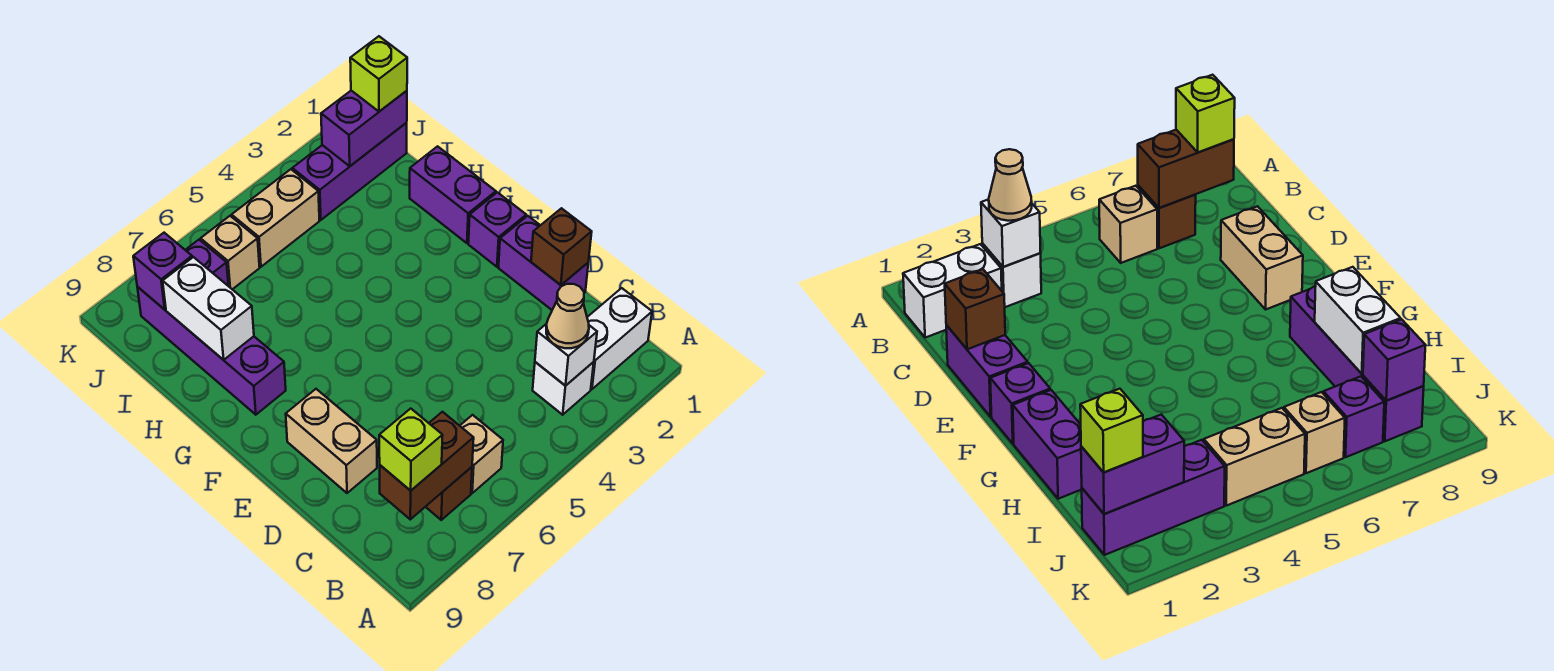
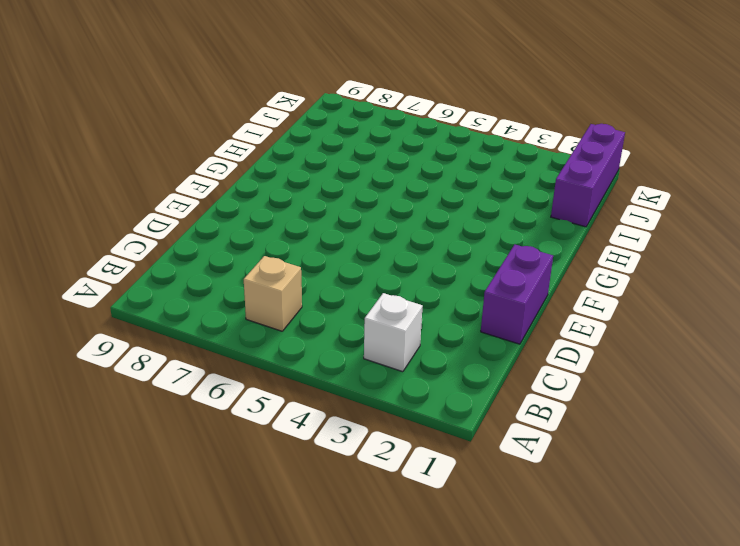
purple 1x3 brick [551,124,625,227] -> purple 1x3 brick turned to [292,123,407,220]
none -> white 1x2 brick [587,288,652,389]
none -> brown 1x1 brick [426,467,472,520]
none -> tan 1x2 brick [286,389,377,493]

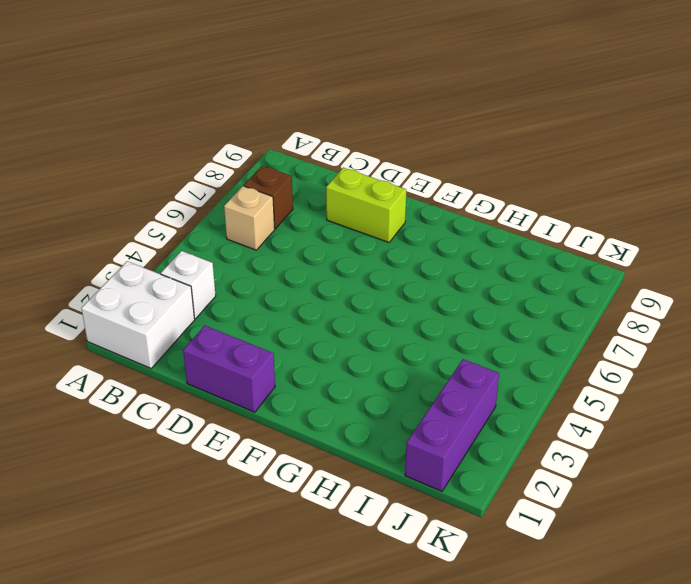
white 2x2 brick [81,261,195,368] -> white 1x2 brick [587,288,652,389]
lime 1x2 brick [326,168,407,242] -> tan 1x2 brick [286,389,377,493]
none -> purple 1x1 brick [468,192,526,267]
none -> purple 1x2 brick [410,146,496,243]
none -> purple 1x4 brick [137,287,286,415]

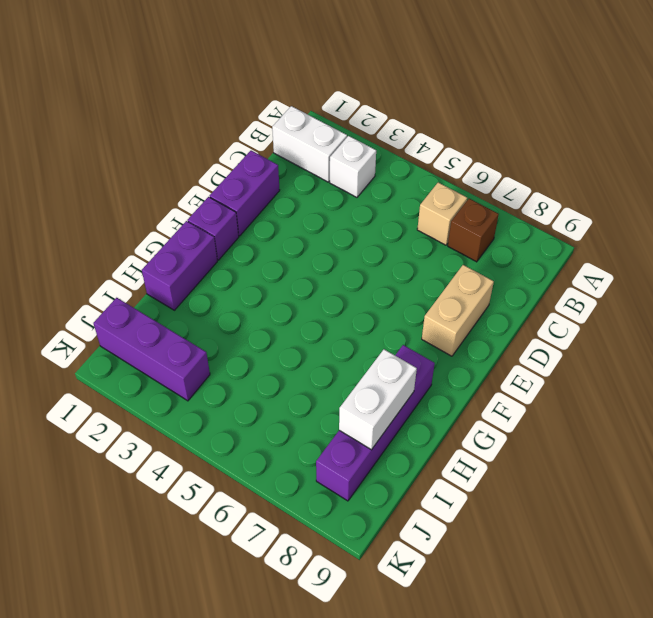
none -> tan 1x2 brick [232,169,319,267]
none -> tan 1x1 brick [201,216,260,289]
none -> purple 1x1 brick [186,240,229,286]

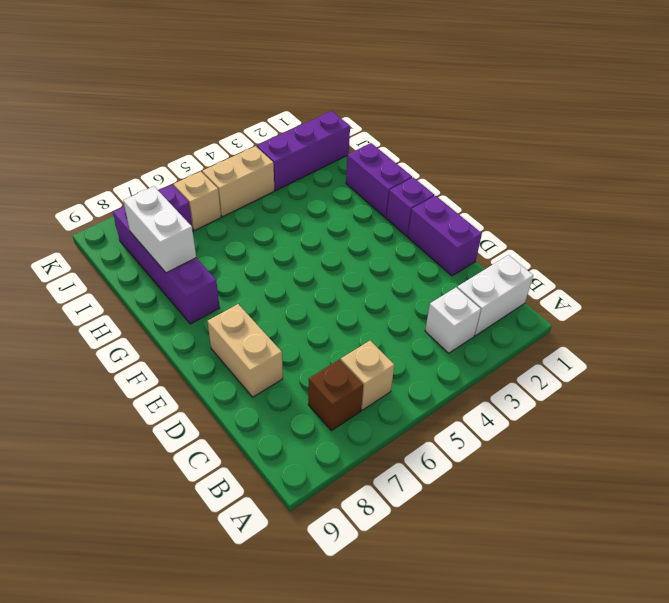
none -> white 1x1 brick [535,324,597,386]
none -> brown 1x2 brick [380,412,474,519]
none -> brown 1x1 brick [531,208,592,285]

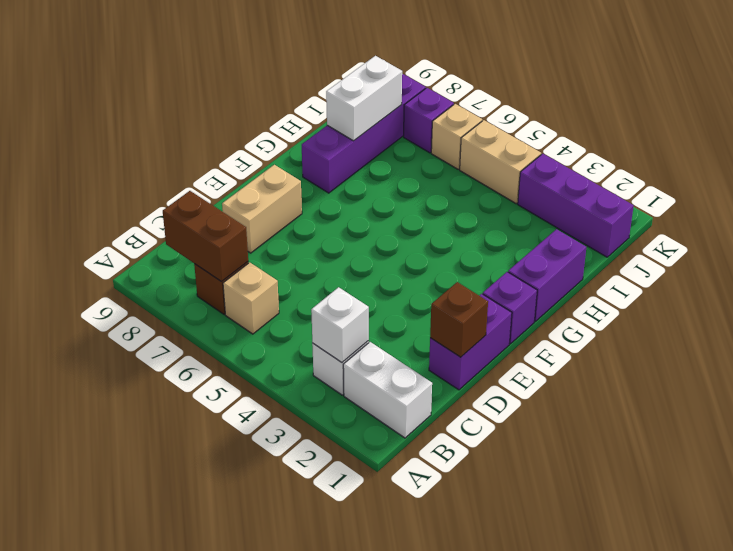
none -> purple 1x2 brick [321,91,407,166]
none -> purple 1x1 brick [133,233,192,310]
none -> tan 1x1 cone [546,284,589,348]

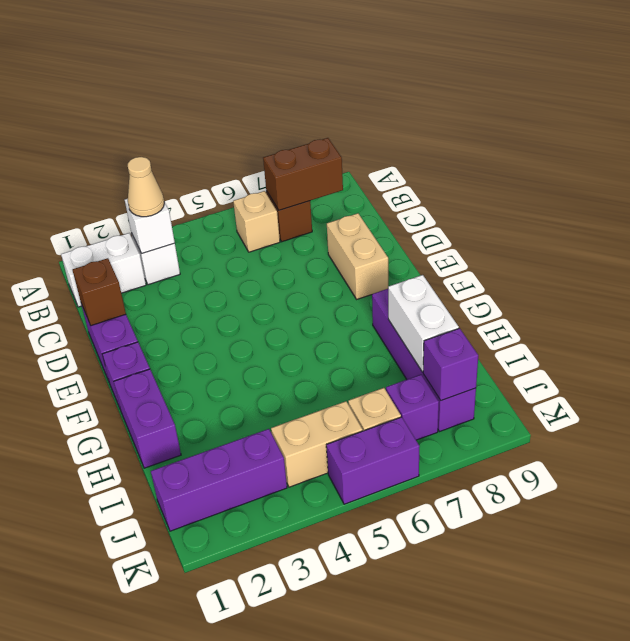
purple 1x2 brick [326,417,420,504] -> purple 1x2 brick moved to [321,91,407,166]
none -> lime 1x1 brick [379,409,443,491]
none -> lime 1x1 brick [350,36,407,111]

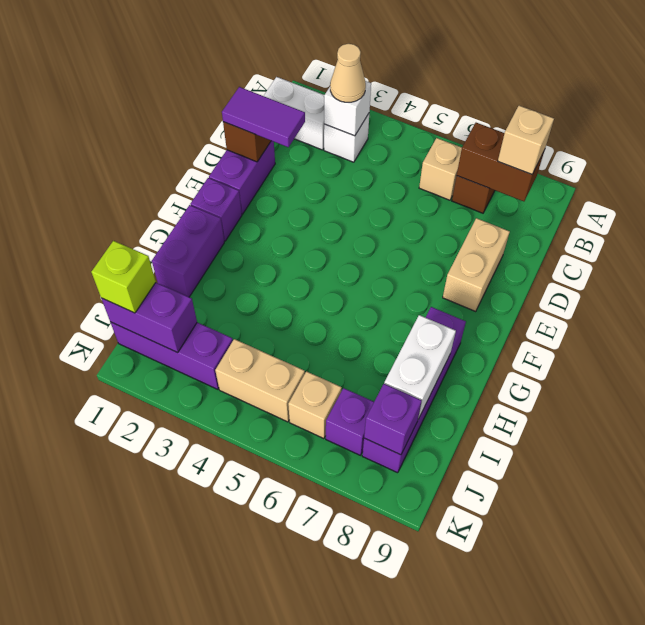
tan 1x1 brick [498,106,554,174] -> lime 1x1 brick [379,409,443,491]
purple 1x2 tile [222,87,305,147] -> none

